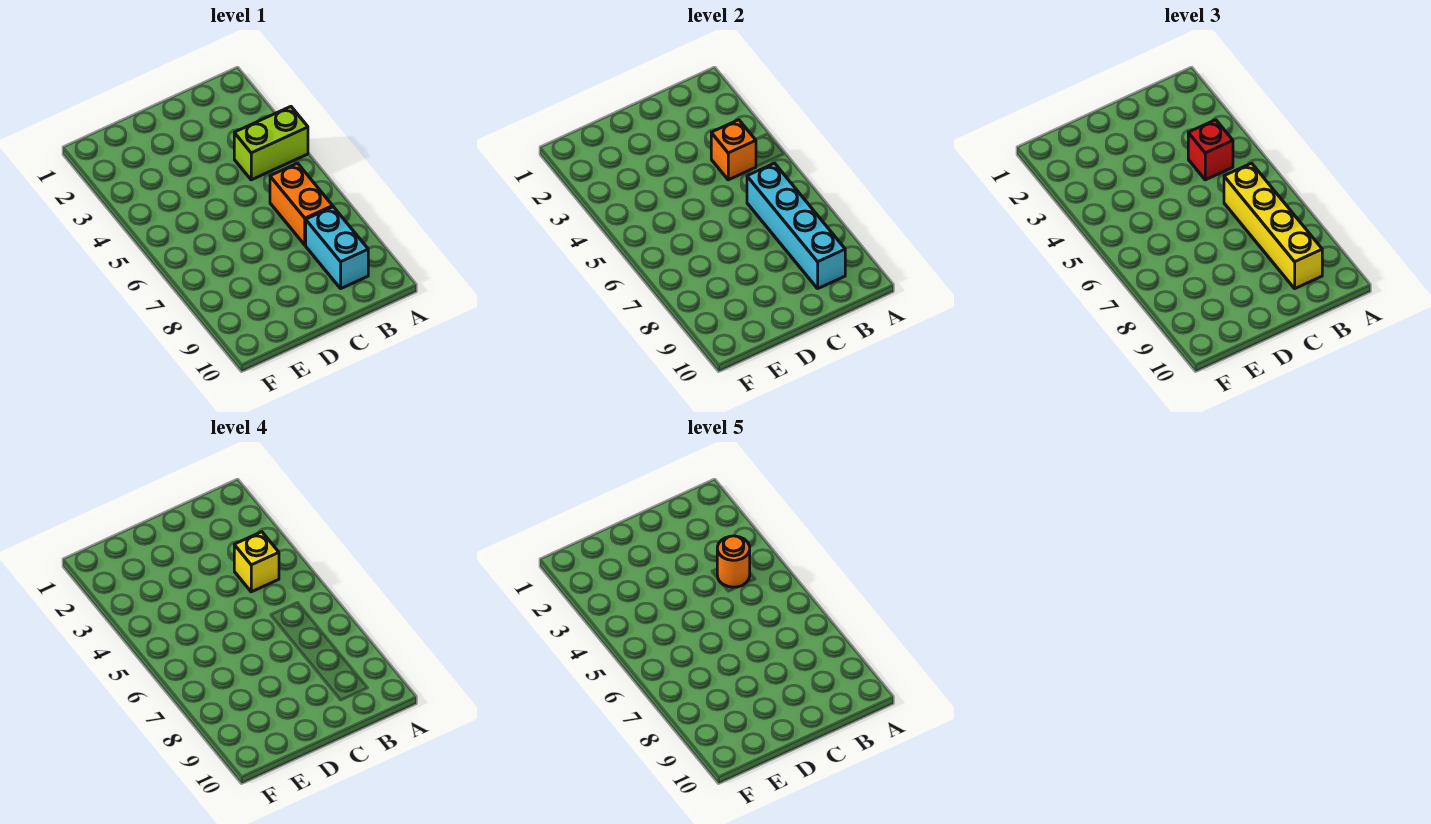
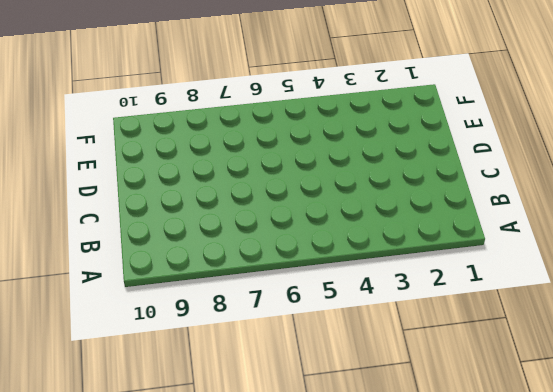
none -> lime 1x2 brick [234,107,308,180]
none -> orange 1x2 brick [270,163,333,245]

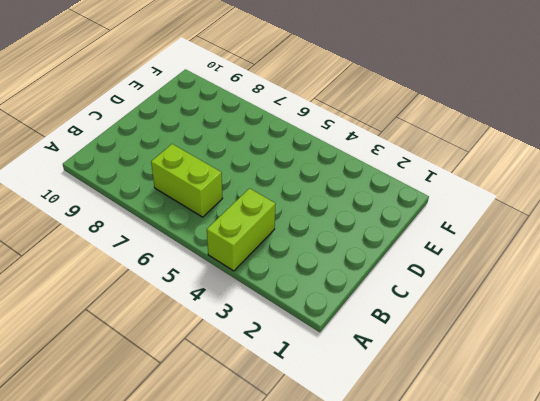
lime 1x2 brick [151,144,222,217] -> orange 1x2 brick [270,163,333,245]
none -> cyan 1x2 brick [306,207,368,288]
none -> orange 1x1 brick [711,120,756,180]

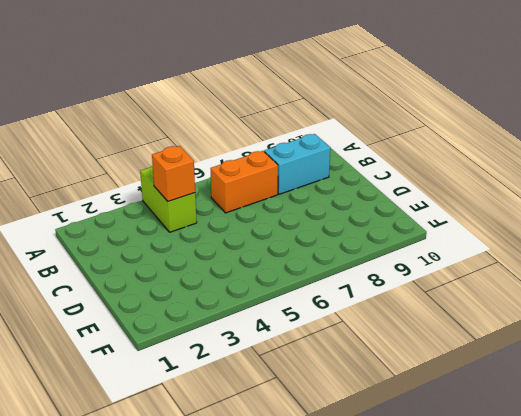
none -> cyan 1x4 brick [747,163,845,288]
none -> red 1x1 brick [1188,120,1233,180]

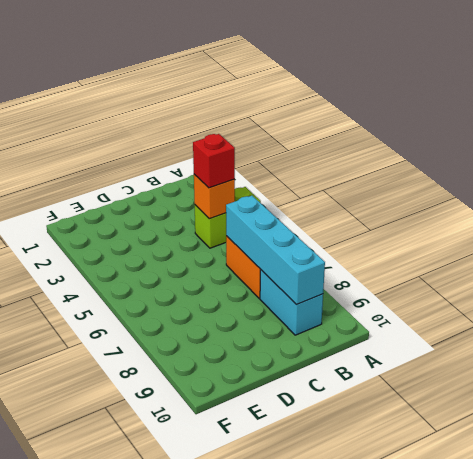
none -> yellow 1x4 brick [1224,163,1322,288]
none -> yellow 1x1 brick [234,532,279,592]

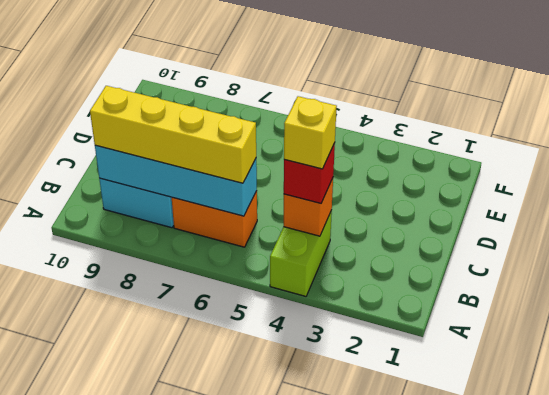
none -> orange 1x1 round brick [717,536,750,587]

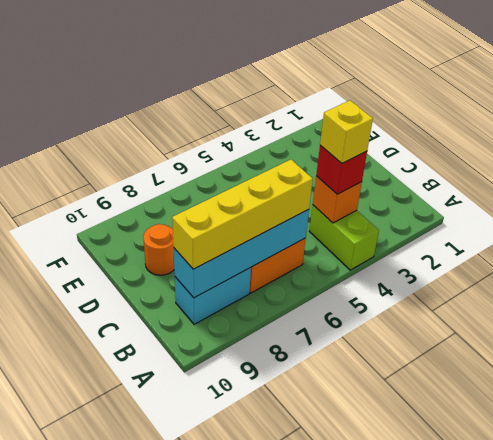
orange 1x1 round brick [143,224,174,275] -> orange 1x1 round brick moved to [717,536,750,587]

